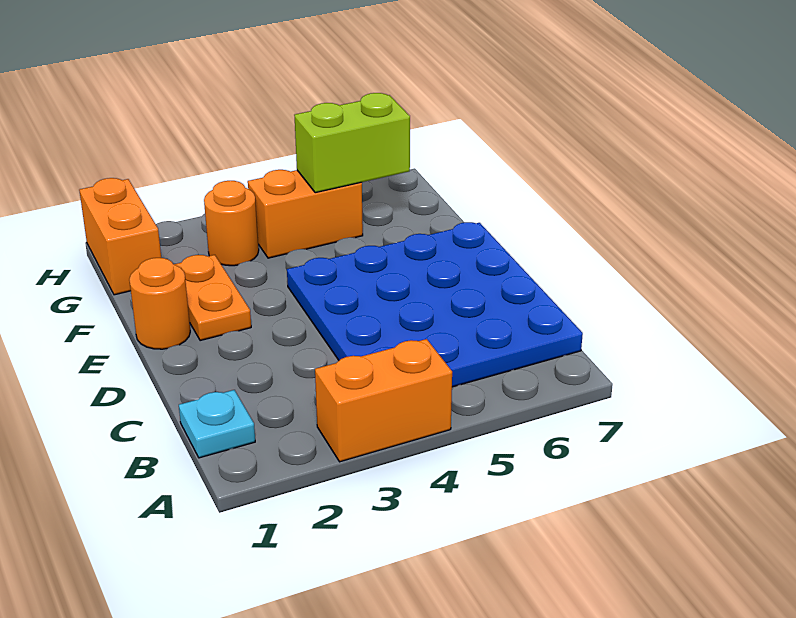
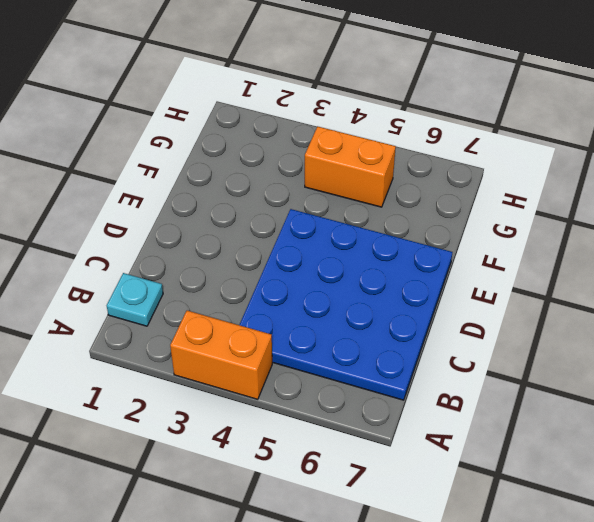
none -> orange 1x1 round brick [129,258,190,349]
none -> orange 1x2 plate [174,255,251,341]

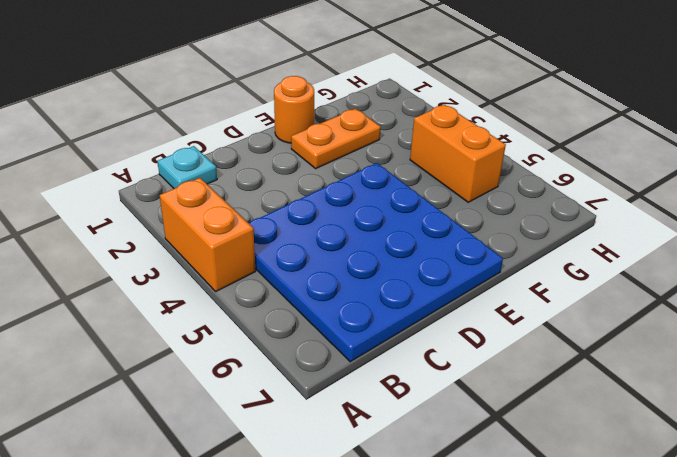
none -> orange 1x2 brick [79,178,161,295]
none -> orange 1x1 round brick [204,181,259,266]

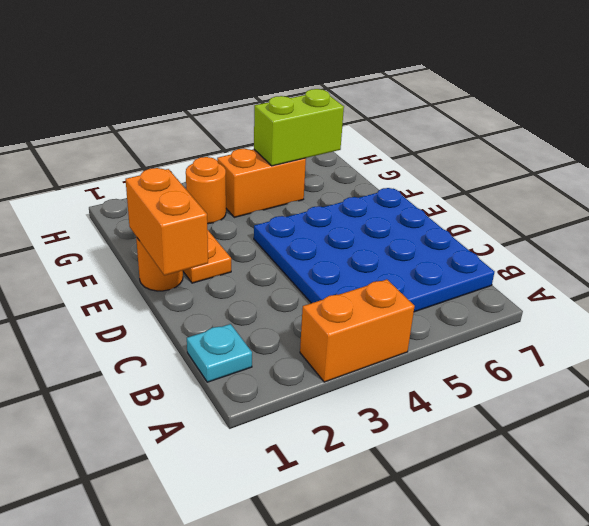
orange 1x2 brick [126,168,208,275] -> orange 1x2 brick moved to [79,178,161,295]

